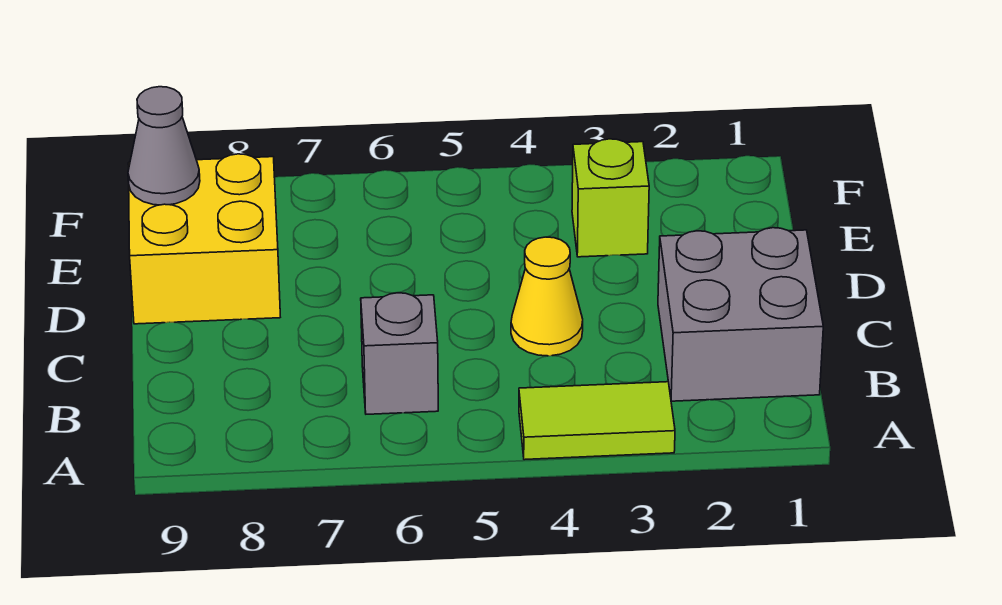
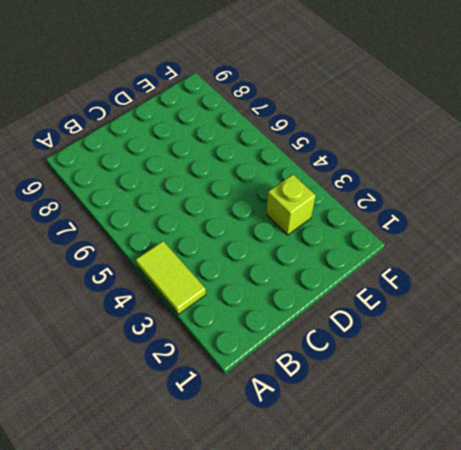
none -> grey 2x2 brick [658,228,823,401]
none -> grey 1x1 brick [361,293,438,414]

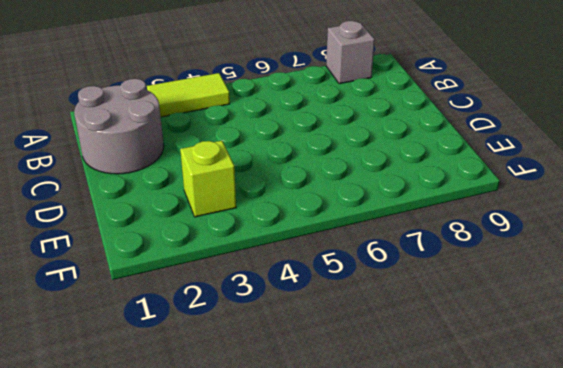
grey 1x1 brick [326,21,375,84] -> grey 1x1 brick moved to [361,293,438,414]
grey 2x2 round brick [74,79,164,174] -> grey 2x2 brick [658,228,823,401]
none -> yellow 1x1 cone [511,237,583,356]
none -> yellow 2x2 brick [128,154,280,324]

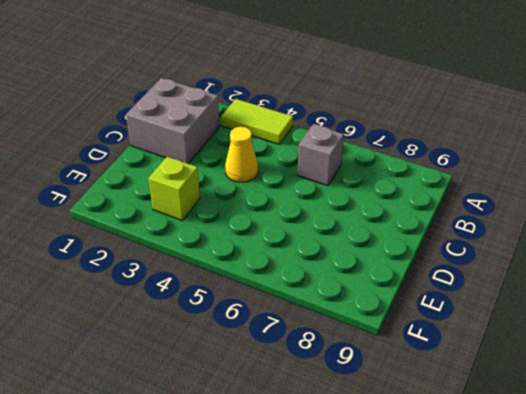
none -> yellow 2x2 brick [128,154,280,324]
none -> grey 1x1 cone [128,87,200,205]

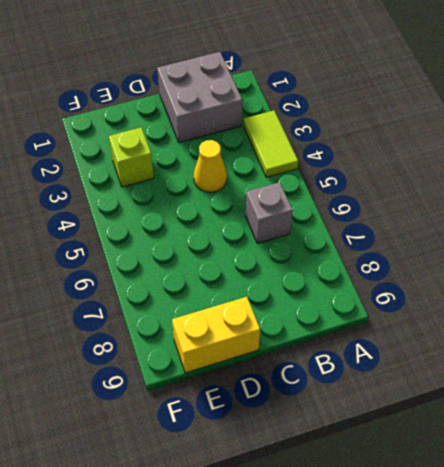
yellow 1x2 brick [172,297,260,373] -> yellow 2x2 brick [128,154,280,324]
none -> grey 1x1 cone [128,87,200,205]

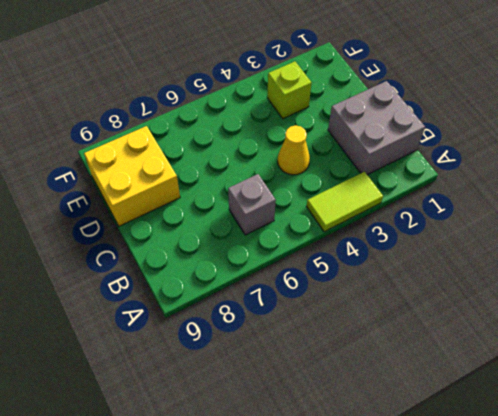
none -> grey 1x1 cone [128,87,200,205]

